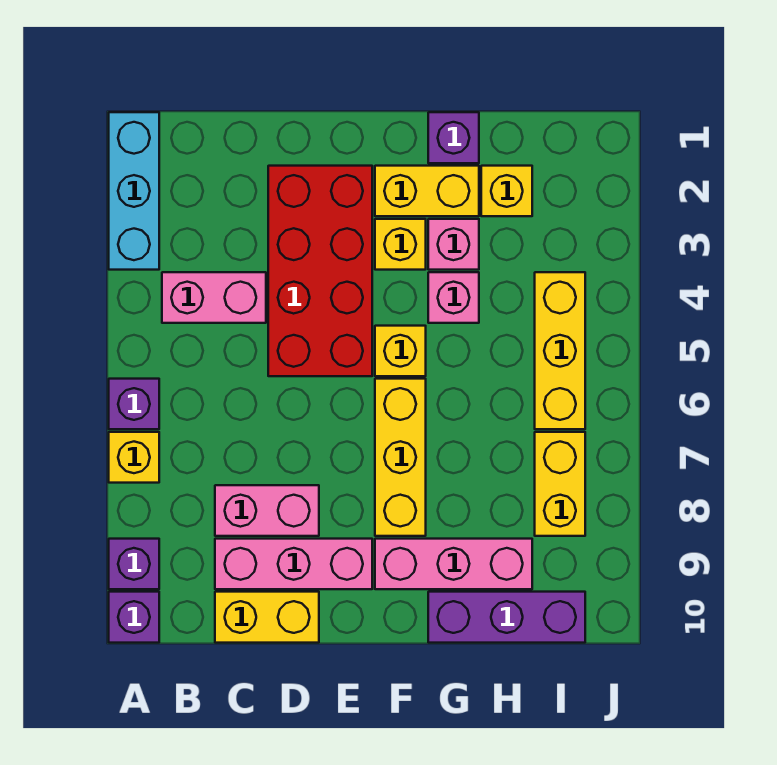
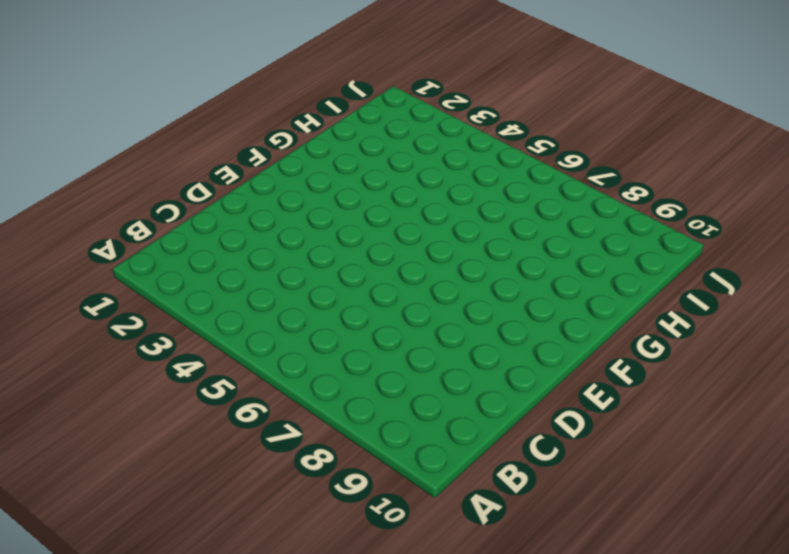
none -> cyan 1x3 brick [109,112,159,270]
none -> purple 1x1 brick [109,379,159,429]
none -> yellow 1x1 brick [109,432,159,483]

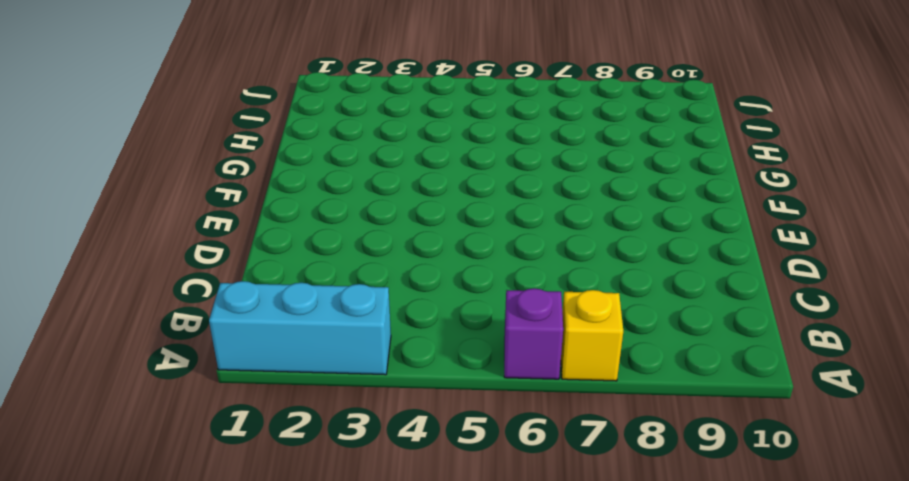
none -> purple 1x1 brick [109,539,159,589]
none -> purple 1x1 brick [109,592,159,643]
none -> pink 1x2 brick [162,272,266,323]

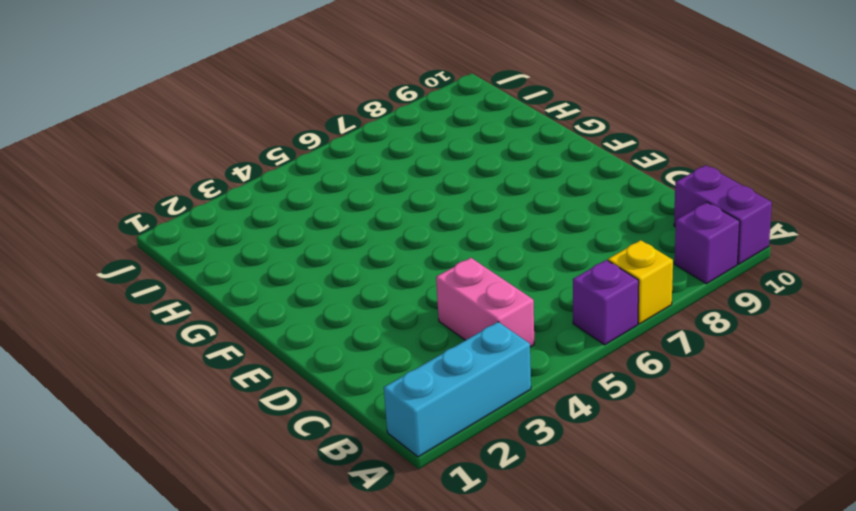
purple 1x2 brick [674,165,772,264] -> purple 1x1 brick [109,592,159,643]
none -> pink 1x2 brick [215,485,319,536]
none -> pink 1x3 brick [215,539,372,589]
none -> yellow 1x2 brick [215,592,319,643]

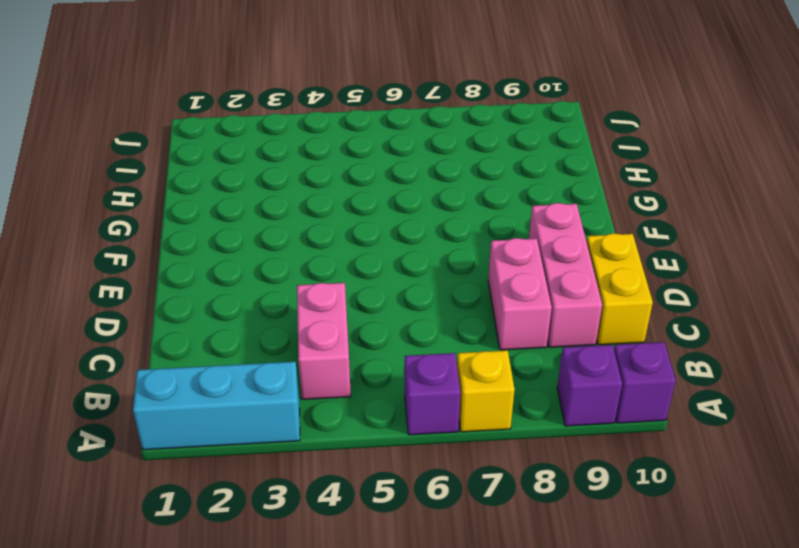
none -> red 2x4 brick [268,166,372,376]
none -> yellow 1x2 brick [375,166,479,216]
none -> yellow 1x1 brick [375,219,426,270]

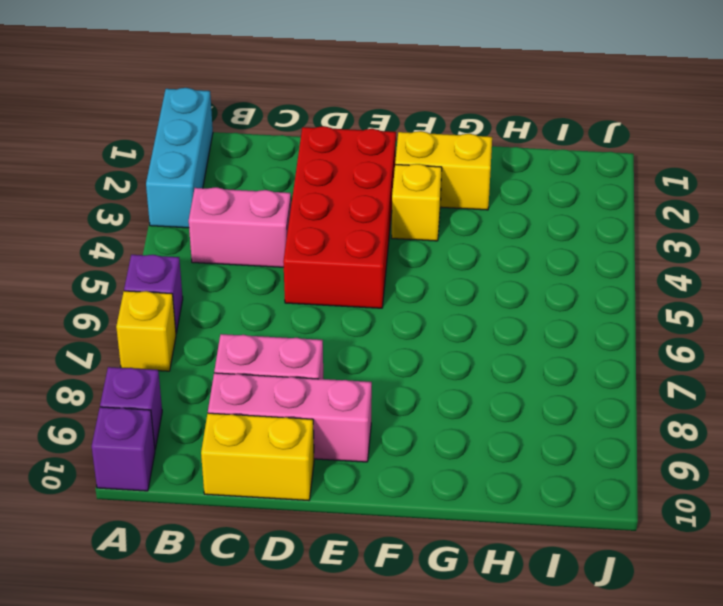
none -> yellow 1x1 brick [375,326,426,376]
none -> yellow 1x3 brick [375,379,426,536]
none -> pink 1x3 brick [375,539,532,589]

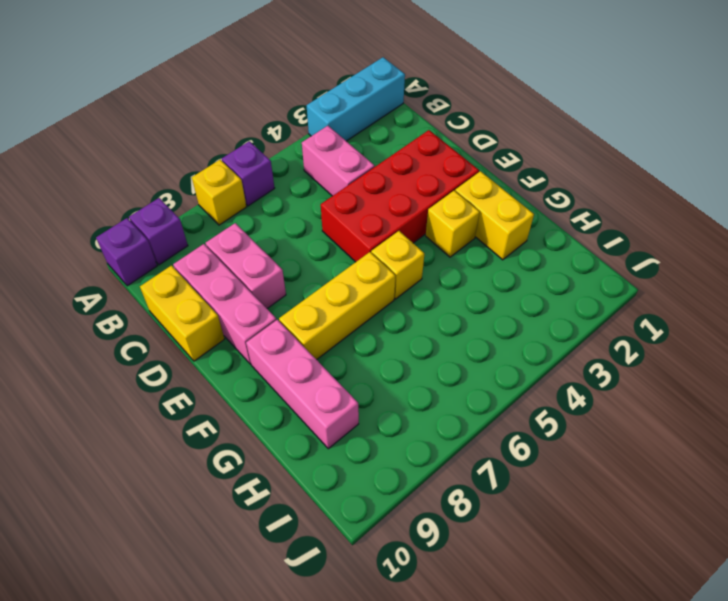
none -> purple 1x1 brick [428,112,479,163]
none -> pink 1x1 brick [428,219,479,270]
none -> pink 1x1 brick [428,272,479,323]

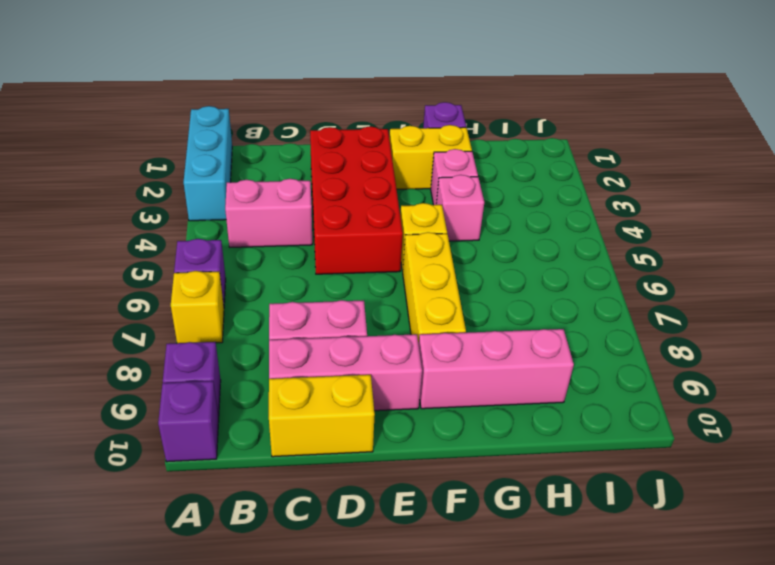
none -> yellow 1x1 brick [375,219,426,270]
none -> purple 1x3 brick [428,592,585,643]
none -> yellow 1x1 brick [481,166,532,216]

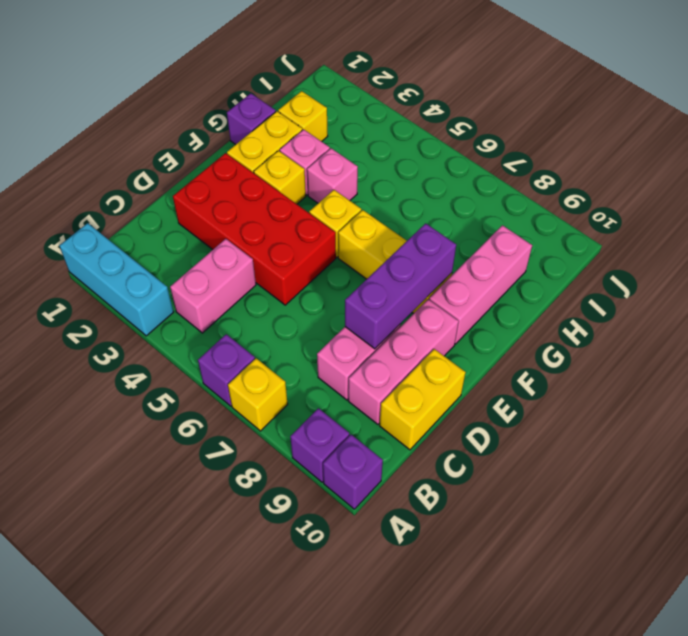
purple 1x3 brick [345,223,456,349] -> purple 1x3 brick moved to [428,592,585,643]
none -> yellow 1x3 brick [535,272,585,429]
none -> yellow 1x2 brick [535,432,585,536]

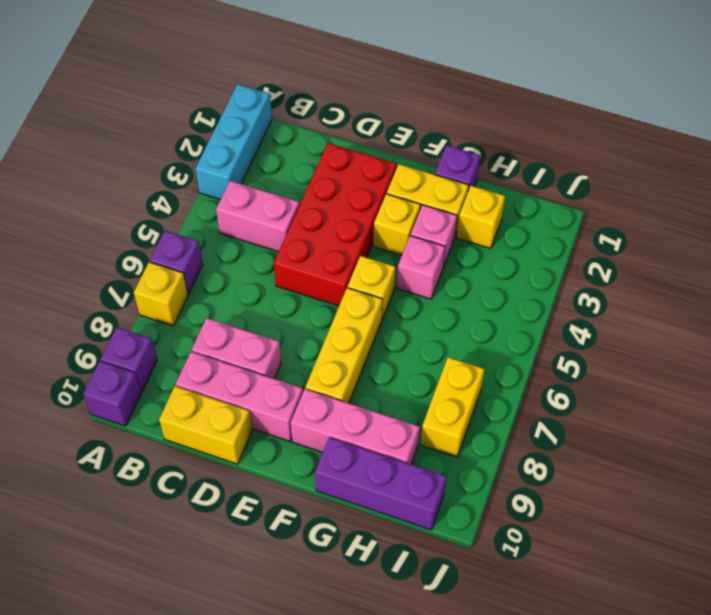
none -> yellow 1x3 brick [535,272,585,429]

